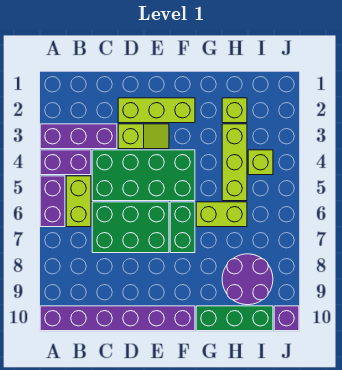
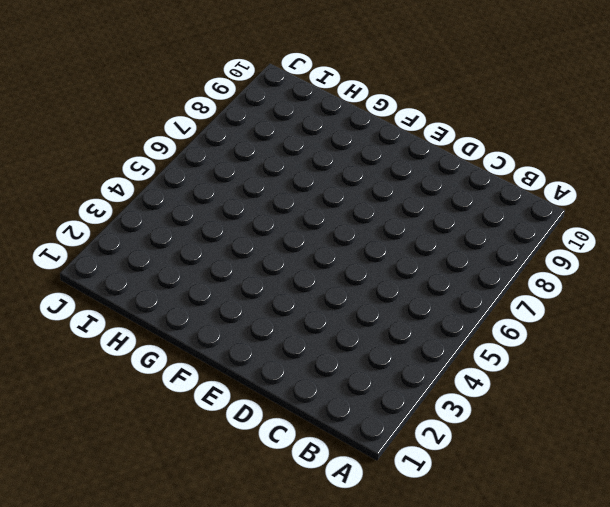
none -> purple 1x3 brick [40,124,117,149]
none -> purple 1x2 brick [40,150,91,175]
none -> purple 1x2 brick [40,176,65,227]

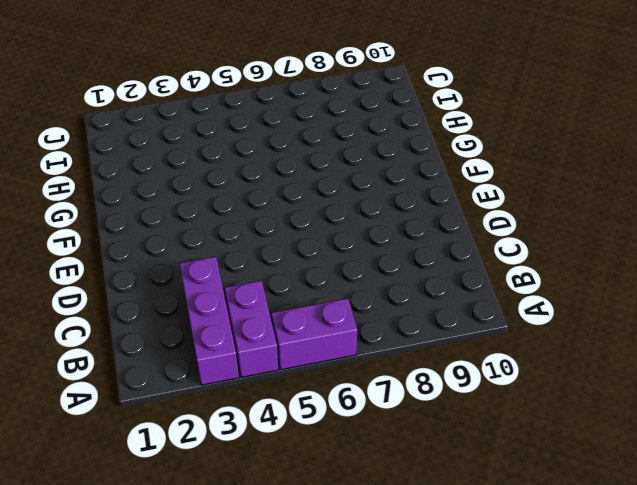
none -> purple 1x6 brick [40,306,195,331]
none -> lime 1x2 brick [66,176,91,227]
none -> green 2x4 brick [92,150,195,201]

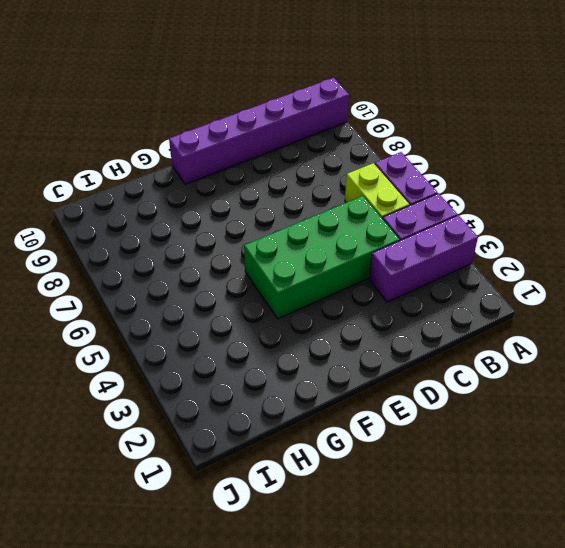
none -> green 2x3 brick [92,202,169,253]
none -> lime 1x3 brick [118,98,195,123]
none -> lime 1x2 slope [118,124,169,149]

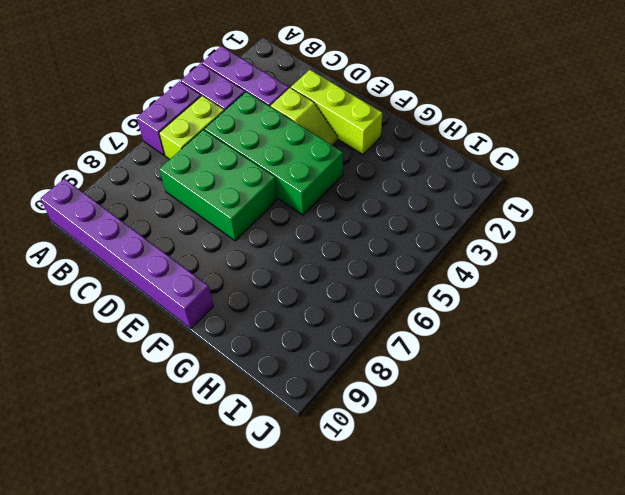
none -> green 1x2 brick [170,202,195,253]
none -> lime 1x2 brick [196,202,247,227]
none -> green 1x3 brick [196,306,273,331]

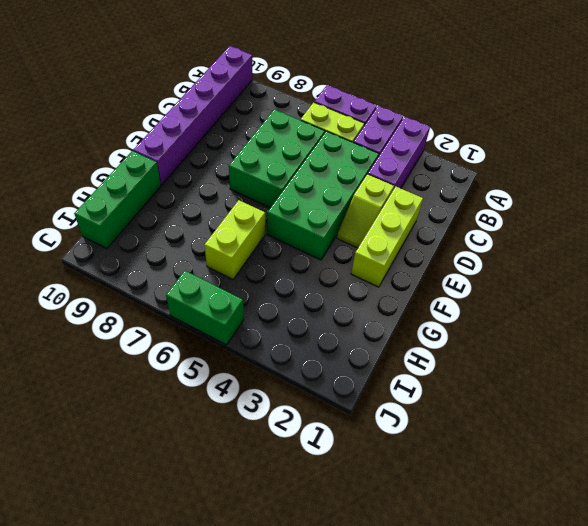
green 1x2 brick [166,271,244,345] -> green 1x2 brick moved to [170,202,195,253]
none -> lime 1x1 brick [222,98,247,123]
none -> lime 1x3 brick [222,124,247,201]
none -> purple 2x2 round brick [222,254,273,305]

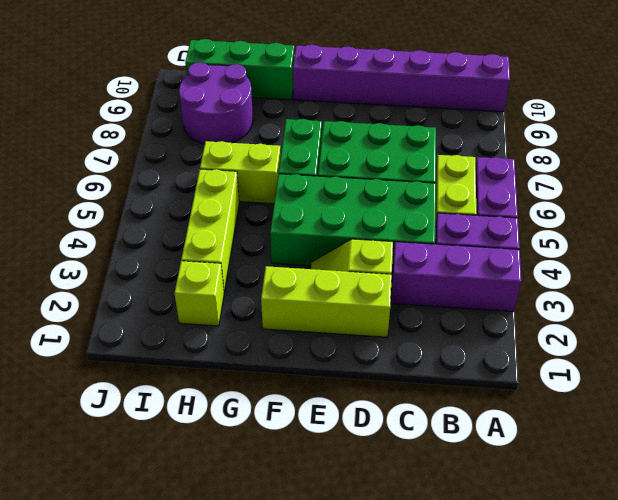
none -> lime 1x1 brick [248,150,273,175]
none -> purple 1x1 brick [274,306,299,331]

